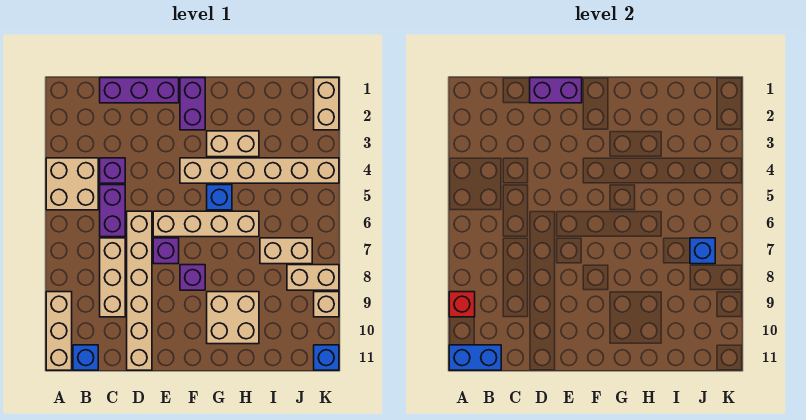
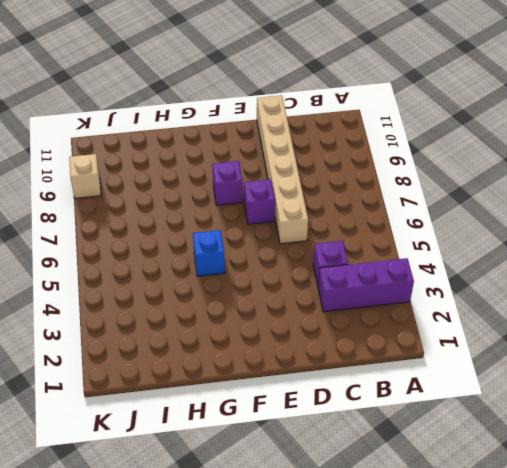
purple 1x3 brick [318,258,414,312] -> purple 1x3 brick moved to [100,78,179,103]
none -> tan 2x2 brick [46,158,98,210]
none -> tan 1x3 brick [46,292,72,370]
none -> blue 1x1 brick [73,345,98,370]

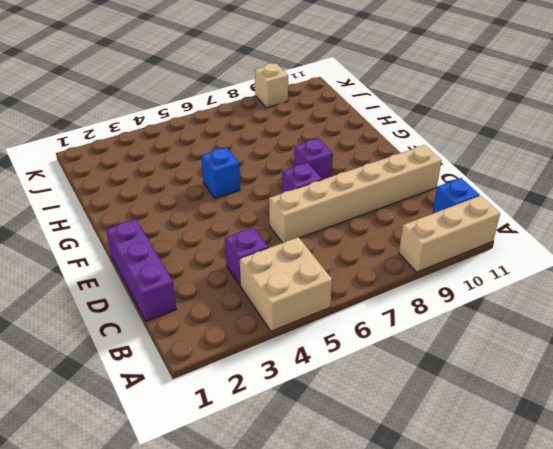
none -> purple 1x2 brick [100,185,125,237]
none -> tan 1x3 brick [100,238,125,317]
none -> tan 1x4 brick [153,211,259,237]

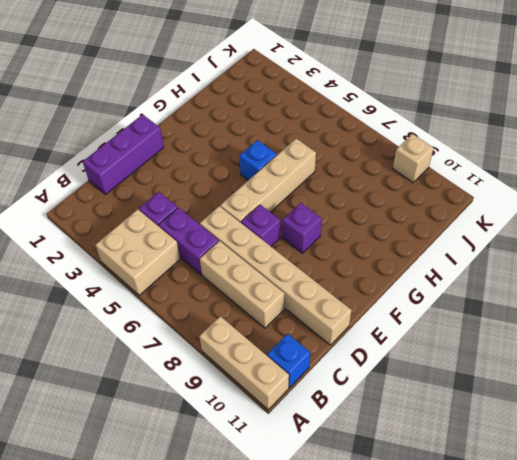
none -> purple 1x2 brick [180,78,205,130]
none -> tan 1x6 brick [180,158,339,183]
none -> tan 1x2 brick [207,131,259,157]

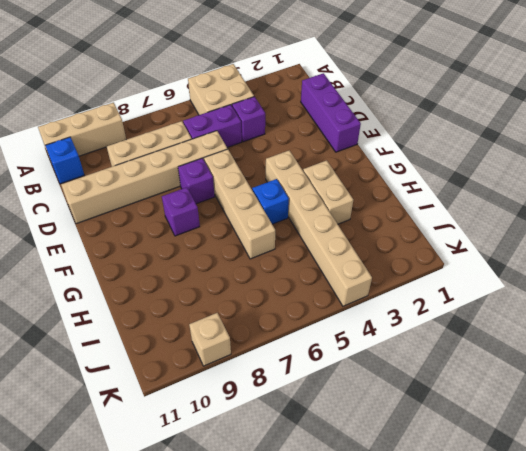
none -> purple 1x2 brick [180,78,205,130]
none -> tan 2x2 brick [207,292,259,344]
none -> tan 1x2 brick [260,238,312,264]

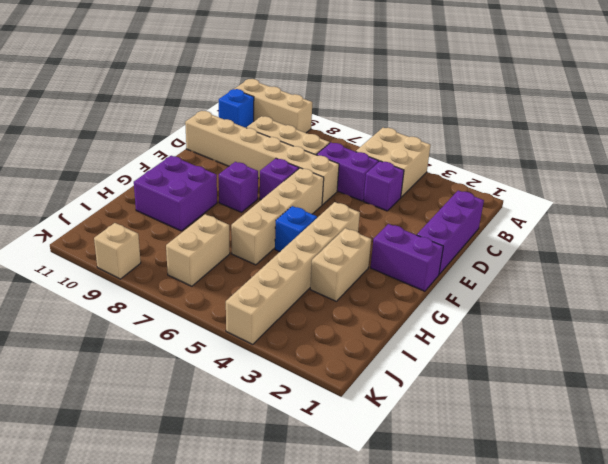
purple 2x2 brick [134,156,217,231] -> tan 2x2 brick [207,292,259,344]
none -> tan 1x2 brick [287,265,339,290]
none -> tan 1x2 brick [314,78,339,130]
none -> blue 1x1 brick [314,345,339,370]

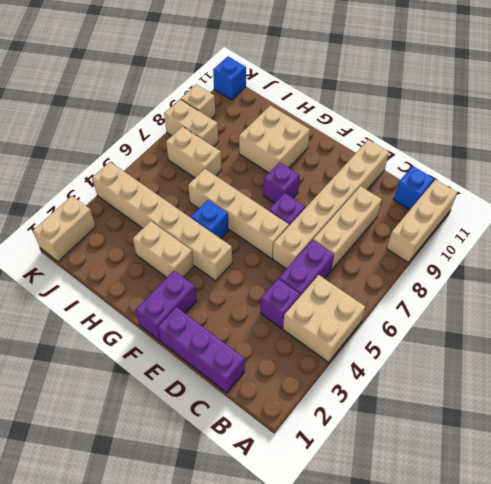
none -> red 1x1 brick [449,292,475,317]
none -> blue 1x2 brick [449,345,501,370]
none -> purple 1x2 brick [530,78,582,103]

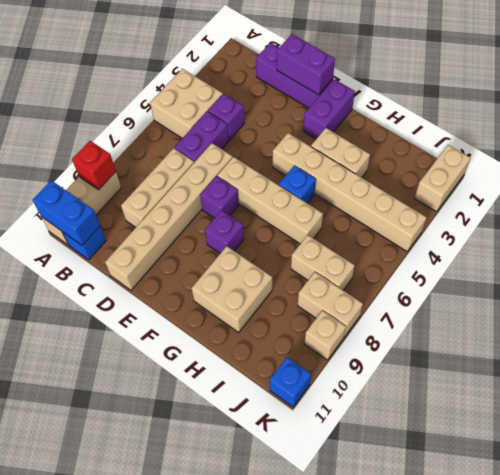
none -> blue 1x1 brick [690,238,715,264]

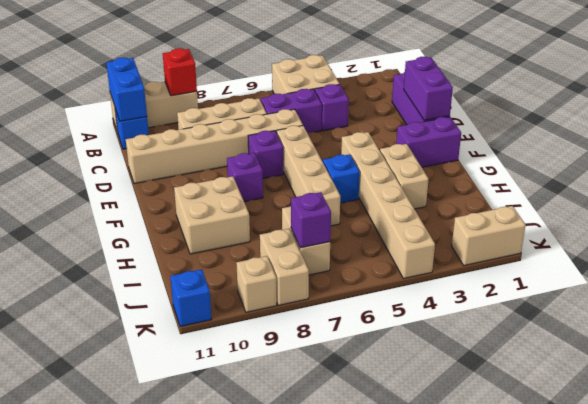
purple 1x1 brick [291,192,331,248] -> blue 1x1 brick [690,238,715,264]

